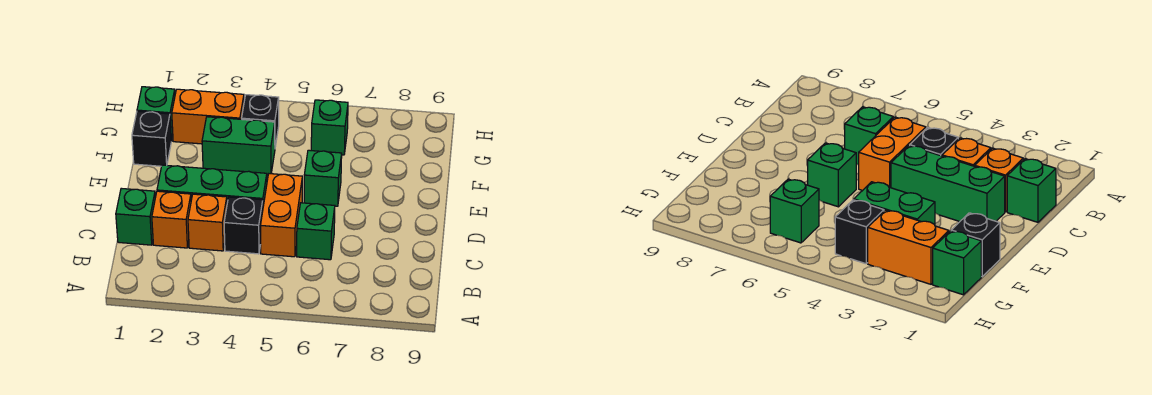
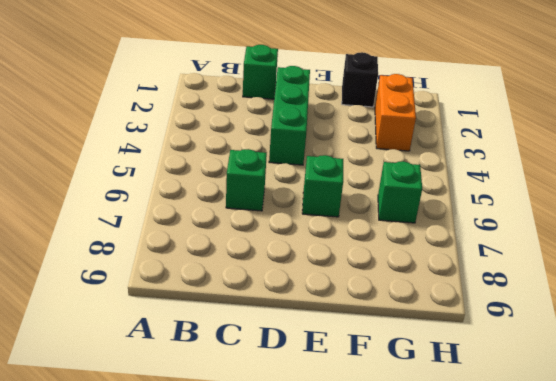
none -> orange 1x1 brick [152,191,191,248]
none -> orange 1x1 brick [188,194,227,251]
none -> black 1x1 brick [224,197,263,254]

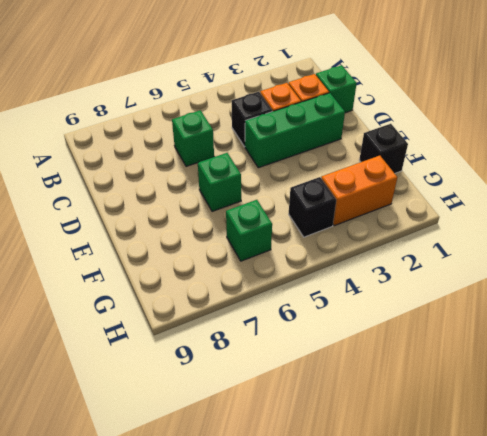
none -> orange 1x2 brick [260,174,302,257]
none -> green 1x2 brick [202,117,275,175]
none -> green 1x1 brick [137,87,175,141]

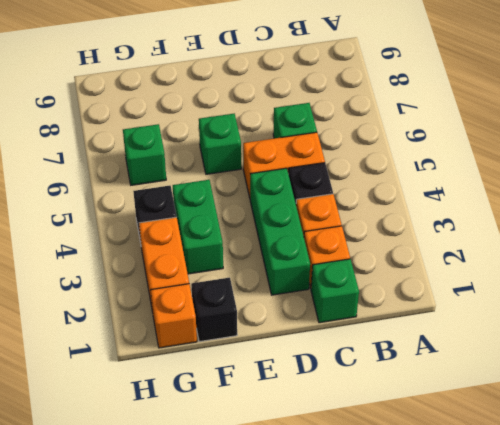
orange 1x1 brick [151,284,197,348] -> green 1x1 brick [137,87,175,141]

